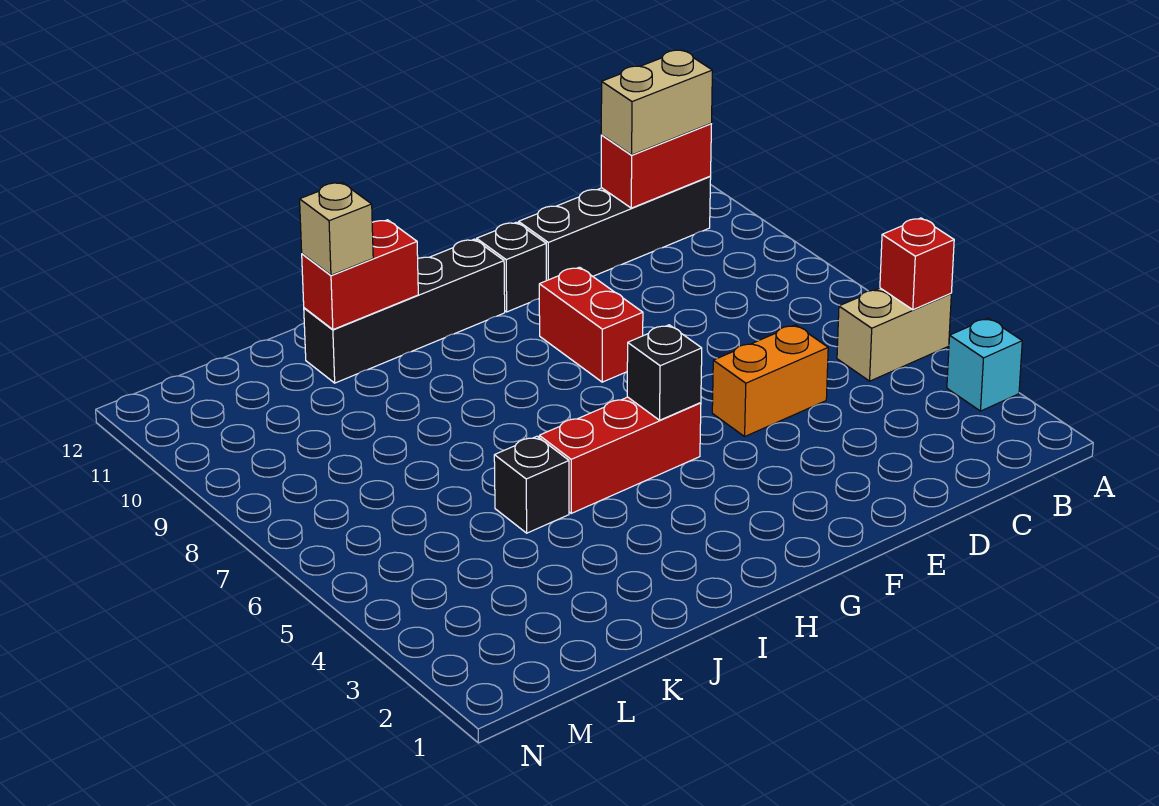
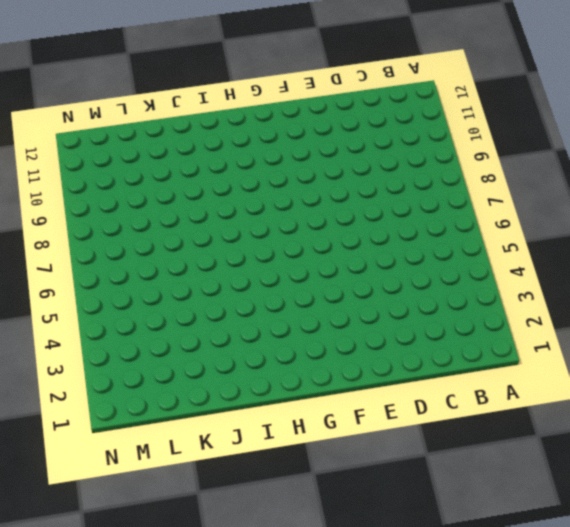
none -> cyan 1x1 brick [947,318,1022,411]
none -> tan 1x2 brick [837,288,951,381]
none -> black 1x4 brick [519,176,711,281]

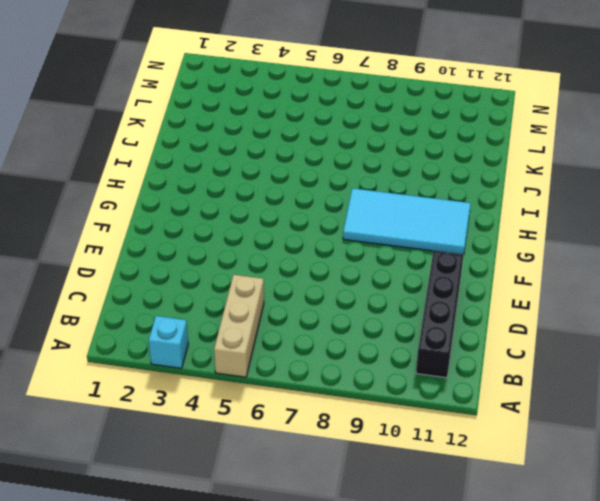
tan 1x3 brick [214,275,264,377] -> tan 1x2 brick [837,288,951,381]
cyan 2x4 tile [343,188,471,255] -> black 1x4 brick [304,239,505,383]
none -> orange 1x2 brick [712,325,828,436]
none -> red 1x2 brick [539,267,643,382]
none -> black 1x1 brick [477,222,546,312]

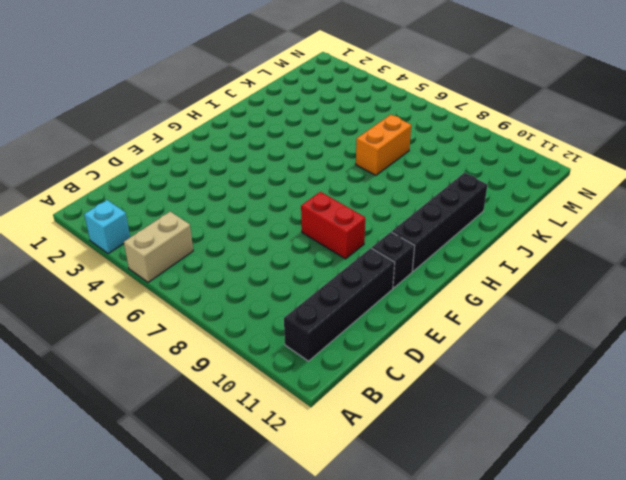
orange 1x2 brick [356,115,411,175] -> orange 1x2 brick moved to [712,325,828,436]
none -> red 1x3 brick [539,397,701,513]
none -> black 1x1 brick [494,436,569,533]
none -> red 1x1 brick [880,218,954,310]

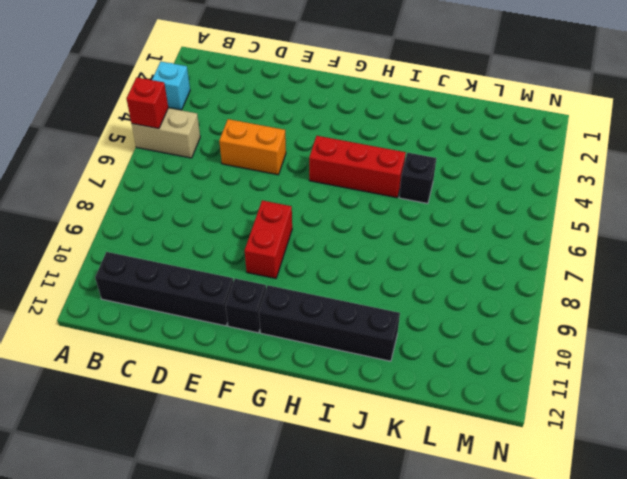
none -> red 1x2 brick [601,124,711,208]
none -> black 1x1 brick [627,325,702,420]
none -> red 1x2 brick [302,220,418,330]

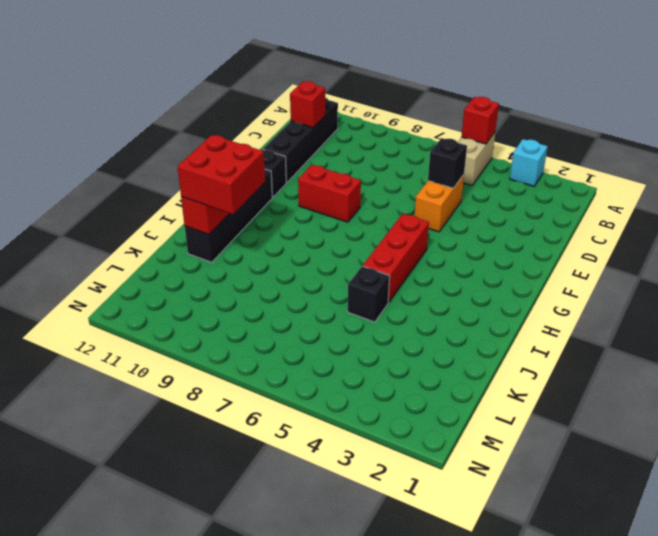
red 1x1 brick [290,81,325,128] -> red 1x2 brick [601,124,711,208]
black 1x1 brick [428,138,467,188] -> black 1x1 brick moved to [627,325,702,420]
red 2x2 brick [177,135,265,214] -> tan 1x1 brick [300,183,373,275]
none -> tan 1x2 brick [601,50,712,155]

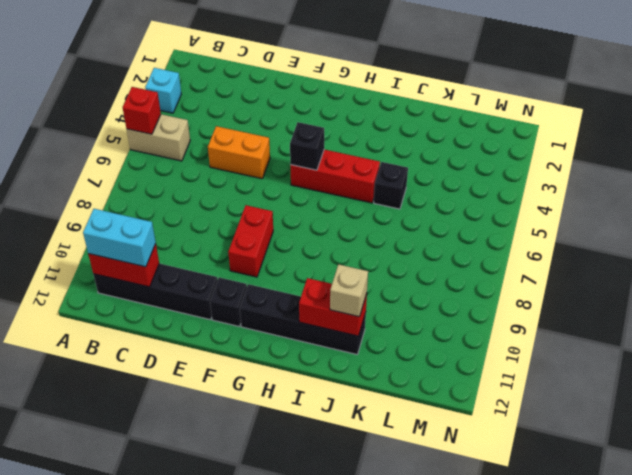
cyan 1x2 brick [83,209,156,267] -> tan 1x2 brick [601,50,712,155]

